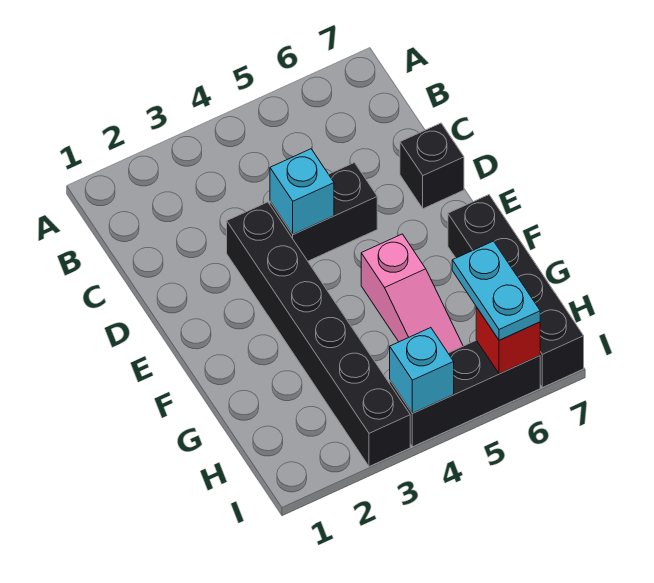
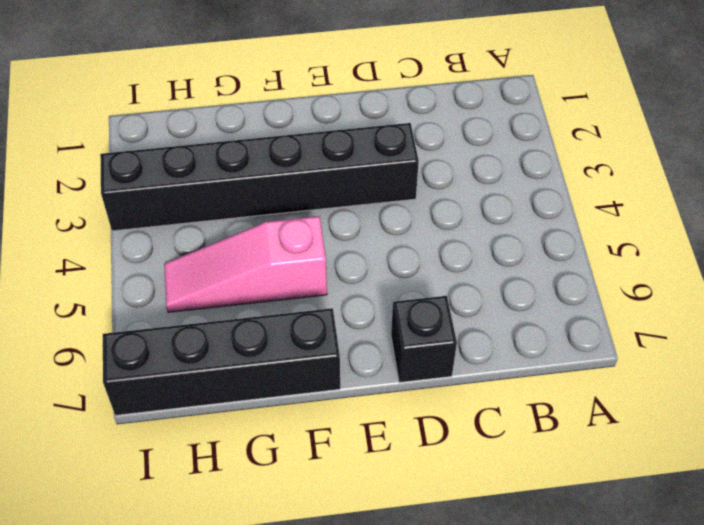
none -> black 1x2 brick [270,163,377,261]
none -> black 1x3 brick [390,340,540,447]

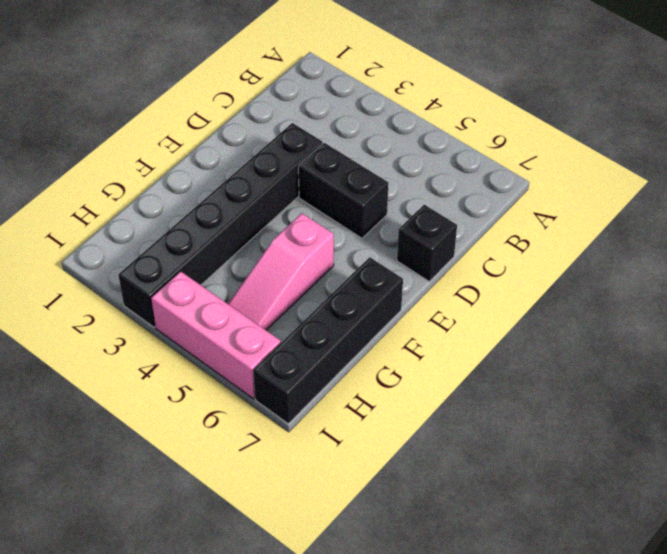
pink 1x3 brick [151,271,281,399] -> black 1x3 brick [390,340,540,447]
none -> cyan 1x1 brick [270,149,334,234]
none -> cyan 1x1 brick [390,328,454,413]

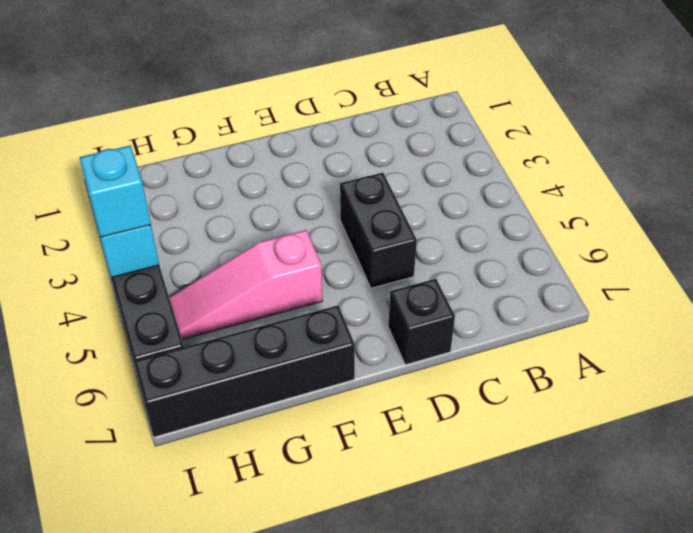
cyan 1x1 brick [79,145,151,237] -> cyan 1x1 brick moved to [270,149,334,234]
none -> black 1x6 brick [227,202,410,467]
none -> red 1x1 brick [476,307,540,374]

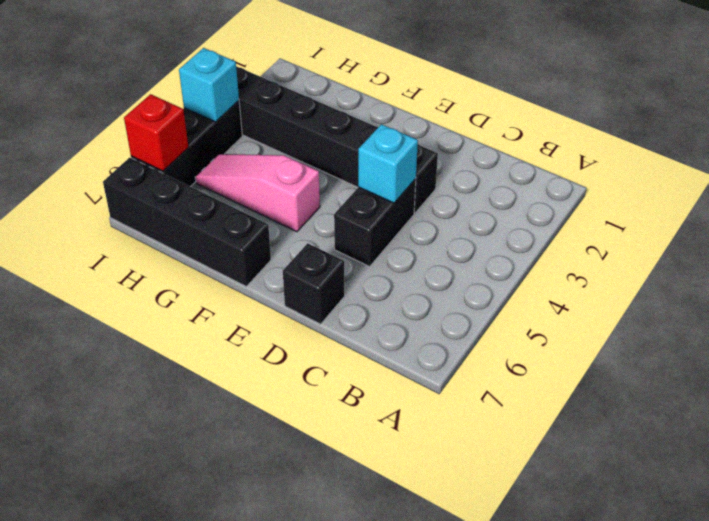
none -> cyan 1x2 plate [452,241,540,340]

